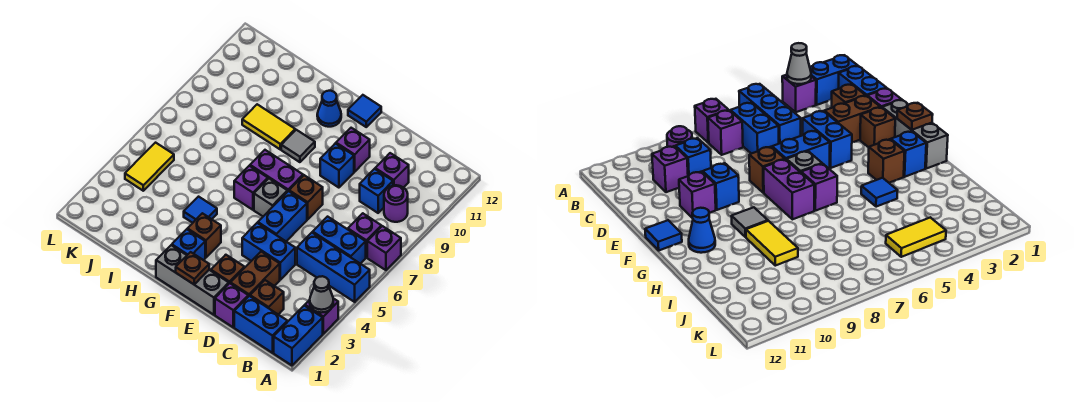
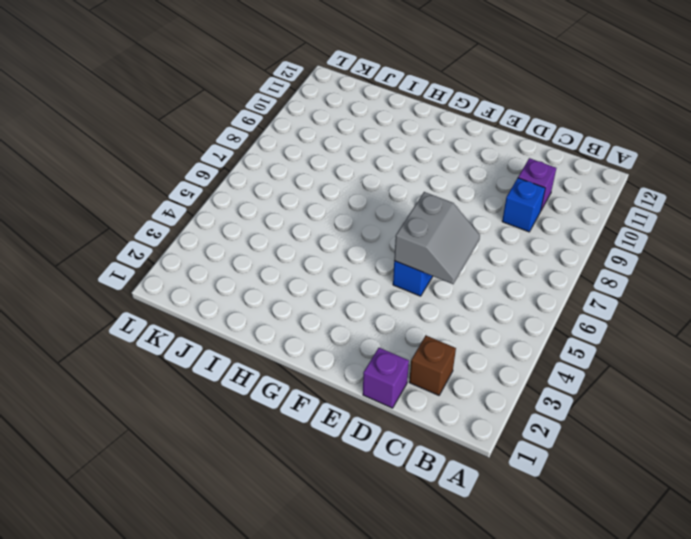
grey 2x2 slope [394,192,480,284] -> none
none -> blue 1x2 brick [274,306,323,365]
none -> purple 1x1 brick [305,298,338,334]
none -> blue 1x3 brick [297,233,370,302]
none -> purple 1x1 brick [367,226,401,270]

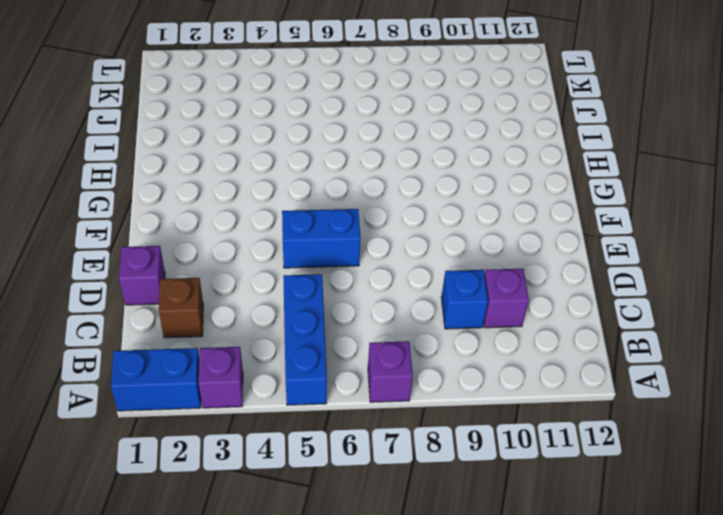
none -> blue 1x2 brick [234,296,287,353]
none -> blue 1x2 brick [313,217,366,264]
none -> purple 1x1 brick [348,213,381,257]
none -> purple 1x1 round brick [384,185,408,222]

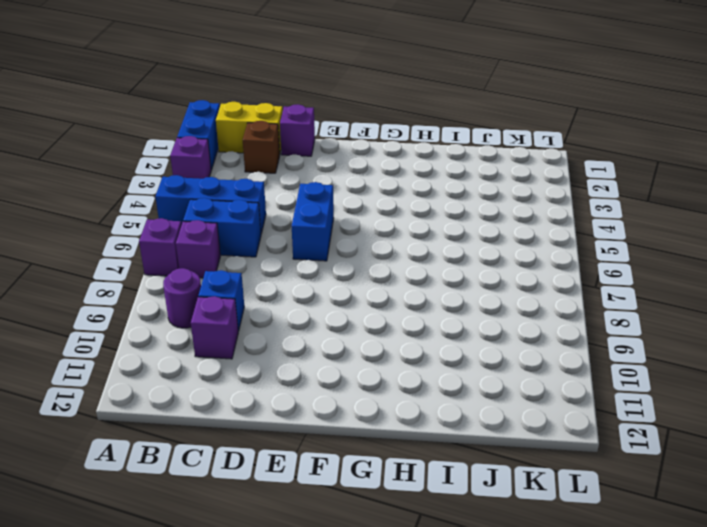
yellow 1x2 brick [216,102,283,153] -> blue 1x2 brick [234,296,287,353]
none -> brown 1x2 brick [230,252,280,297]
none -> blue 1x2 brick [242,223,295,280]
none -> grey 1x3 brick [156,245,229,315]
none -> brown 1x1 brick [211,255,244,283]

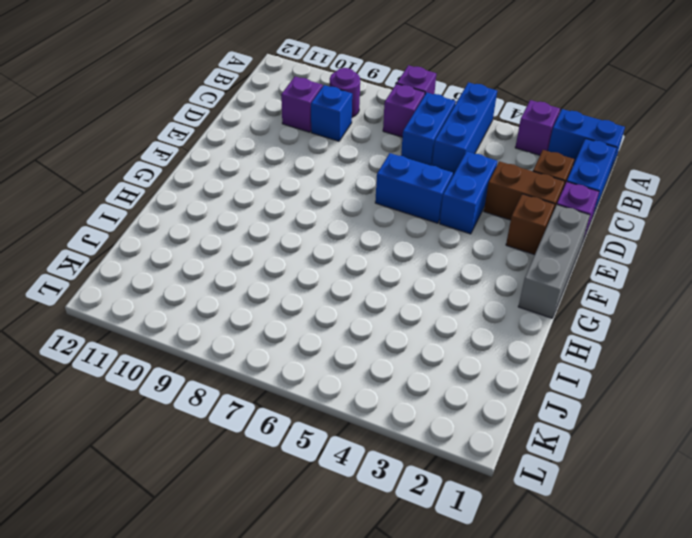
none -> brown 1x1 brick [289,175,323,219]
none -> blue 1x1 brick [320,143,354,188]
none -> purple 1x1 brick [336,128,370,172]
none -> grey 1x1 brick [254,179,287,216]

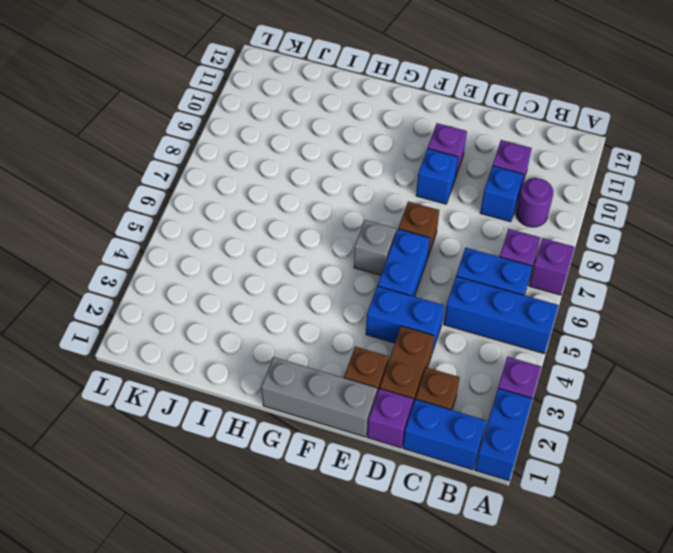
none -> purple 1x2 brick [250,150,303,192]
none -> blue 1x1 tile [348,95,381,127]
none -> blue 1x1 brick [172,229,205,260]
none -> brown 1x1 brick [187,213,221,257]

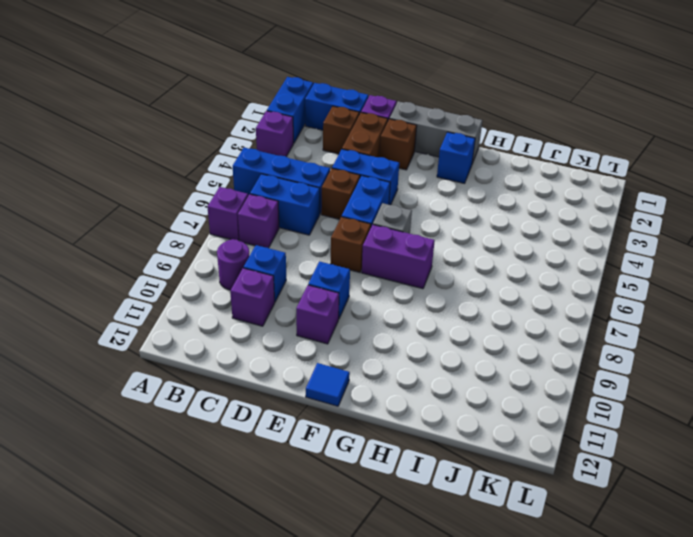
brown 1x1 brick [321,169,360,219] -> brown 1x1 brick moved to [187,213,221,257]
none -> purple 1x1 brick [234,166,268,210]
none -> grey 1x1 tile [281,130,315,162]
none -> blue 1x1 cone [317,91,341,127]
none -> blue 1x1 tile [184,197,217,223]

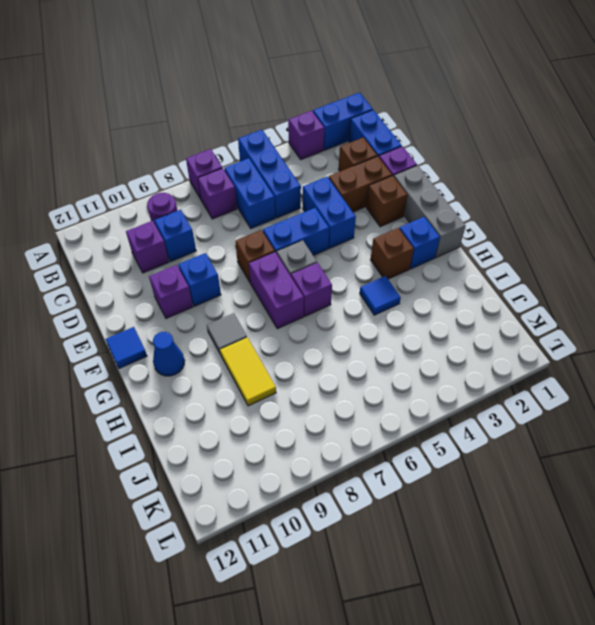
none -> yellow 1x2 tile [125,143,174,191]
none -> grey 1x1 cone [310,276,333,313]
none -> brown 1x1 plate [176,252,209,285]

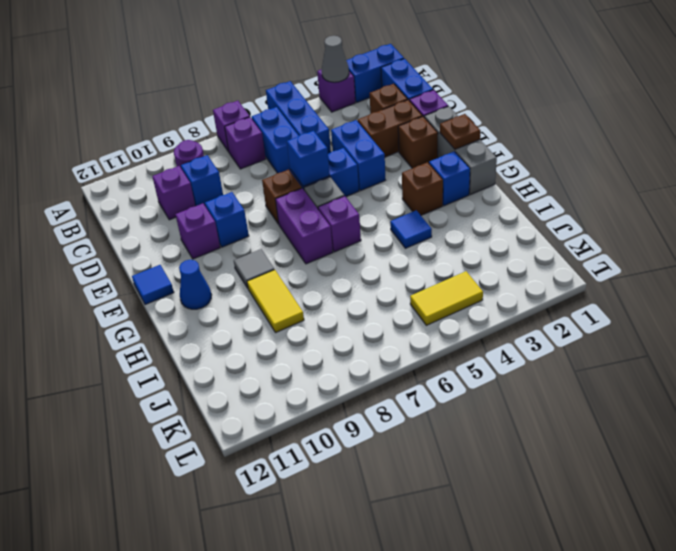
blue 1x1 brick [287,131,330,186] -> none

